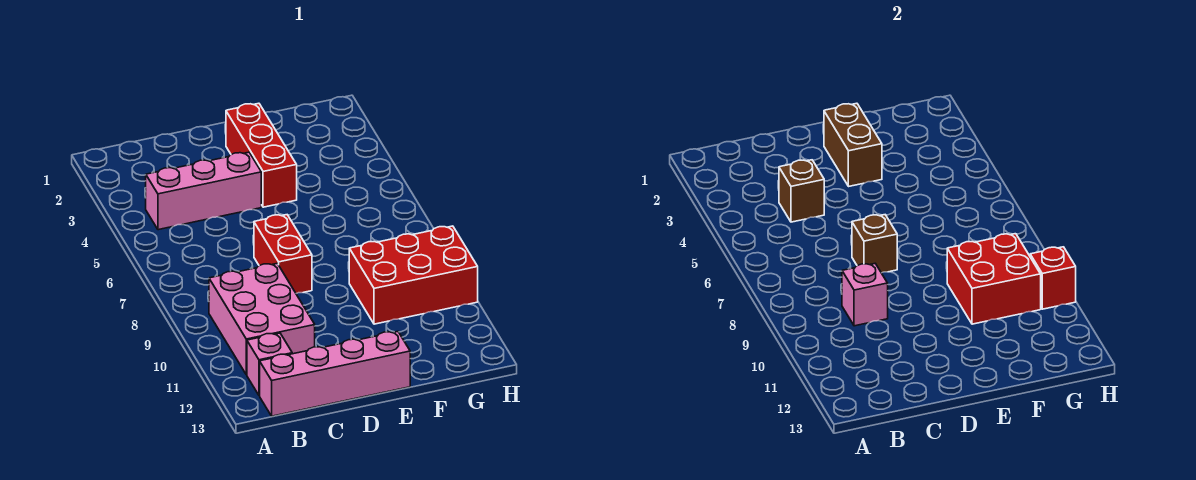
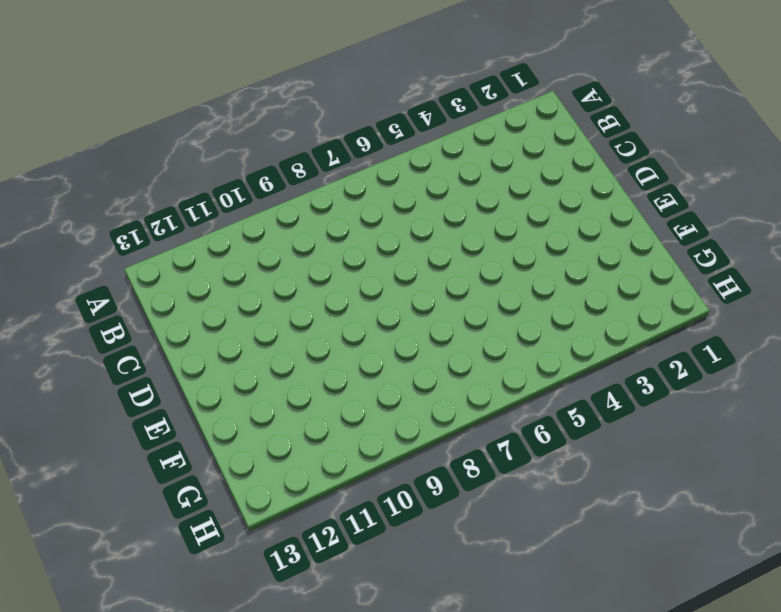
none -> pink 1x3 brick [146,152,261,230]
none -> pink 2x3 brick [209,264,315,375]
none -> pink 1x1 brick [247,333,292,395]

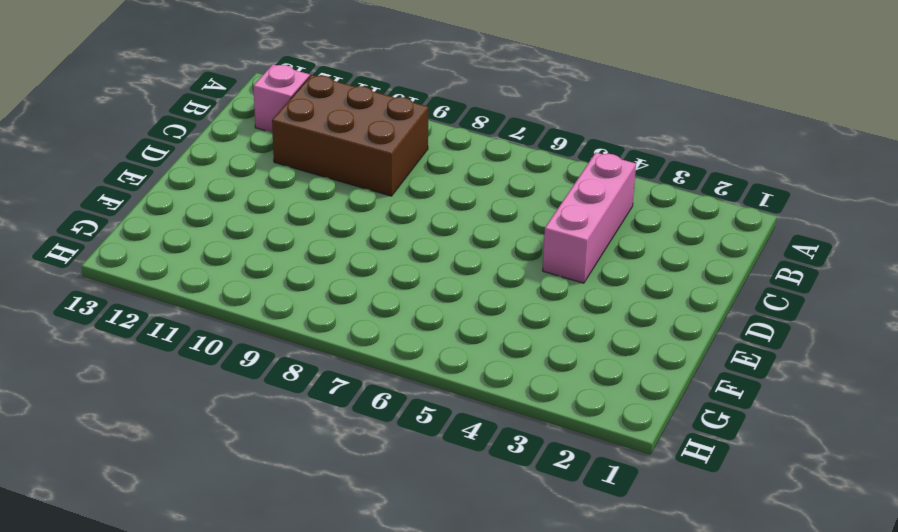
brown 2x3 brick [272,75,428,196] -> pink 2x3 brick [209,264,315,375]
none -> pink 1x4 brick [260,332,410,416]
none -> red 1x2 brick [254,215,312,293]
none -> red 1x3 brick [226,103,297,207]

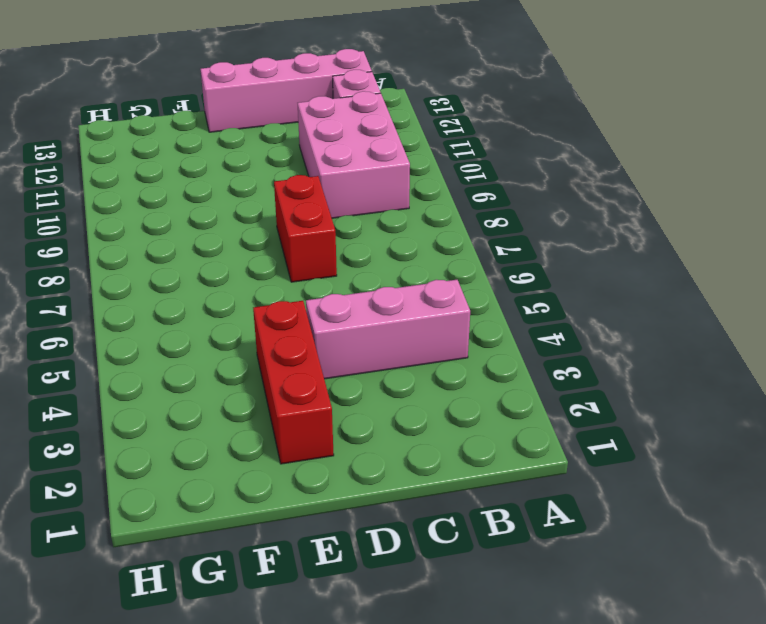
none -> red 2x3 brick [349,226,478,324]
none -> brown 1x1 brick [779,160,824,222]
none -> pink 1x1 brick [842,264,888,326]

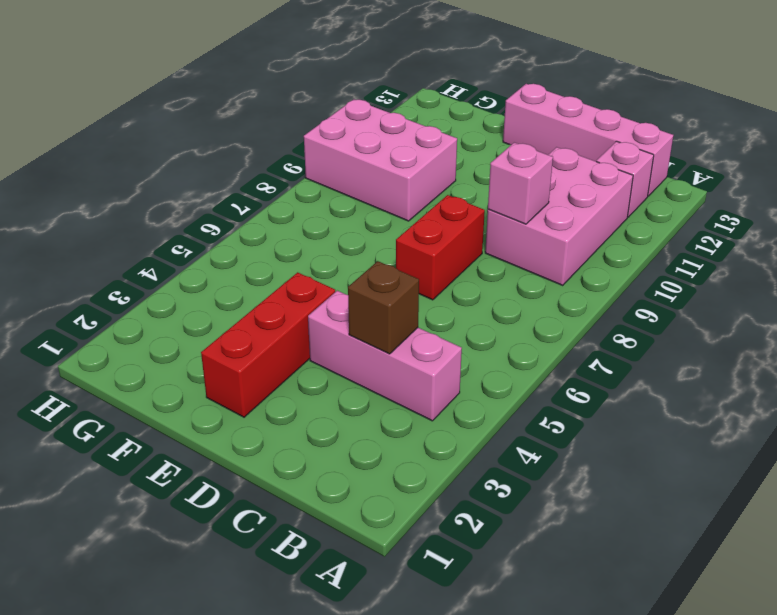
pink 2x3 brick [304,99,457,221] -> red 2x3 brick [349,226,478,324]
none -> brown 1x1 brick [852,215,897,273]
none -> brown 1x2 brick [824,103,882,186]
none -> red 2x2 brick [947,234,1041,324]

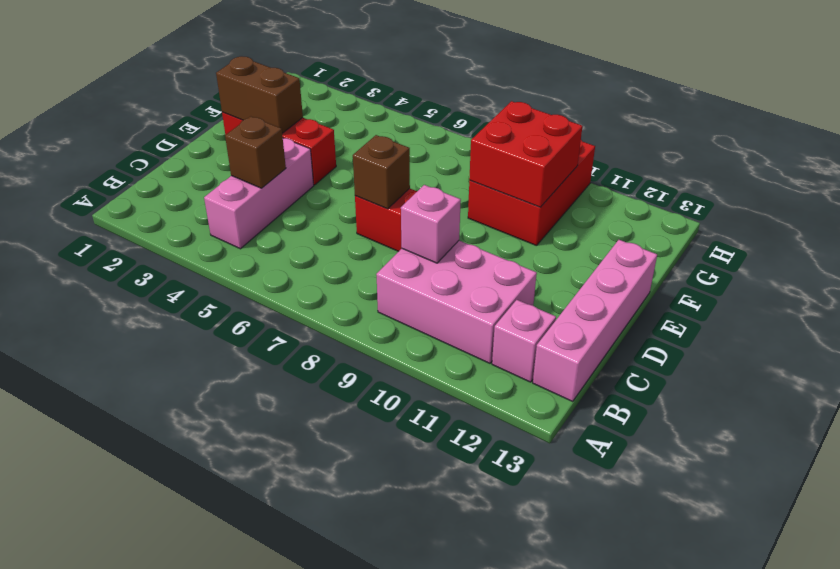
none -> red 1x1 brick [1030,247,1076,309]

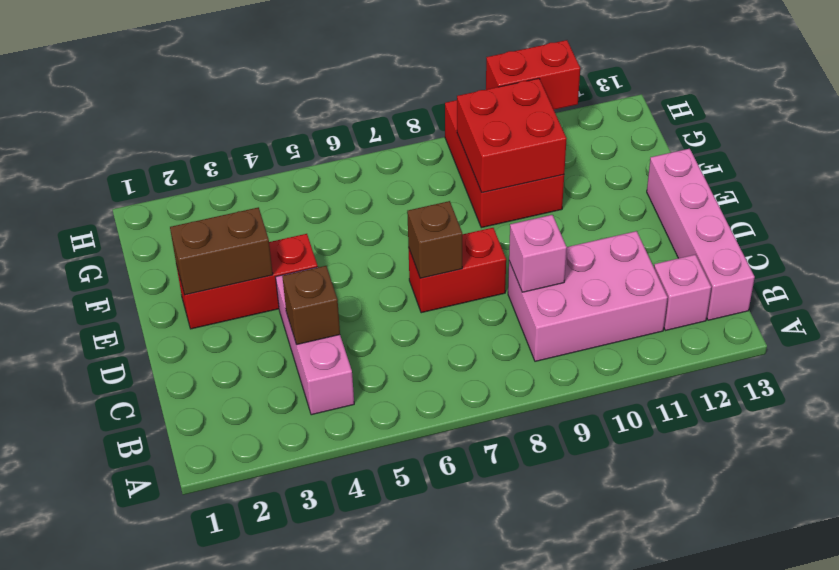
red 1x2 brick [486,40,580,109] -> red 1x1 brick [1030,247,1076,309]

